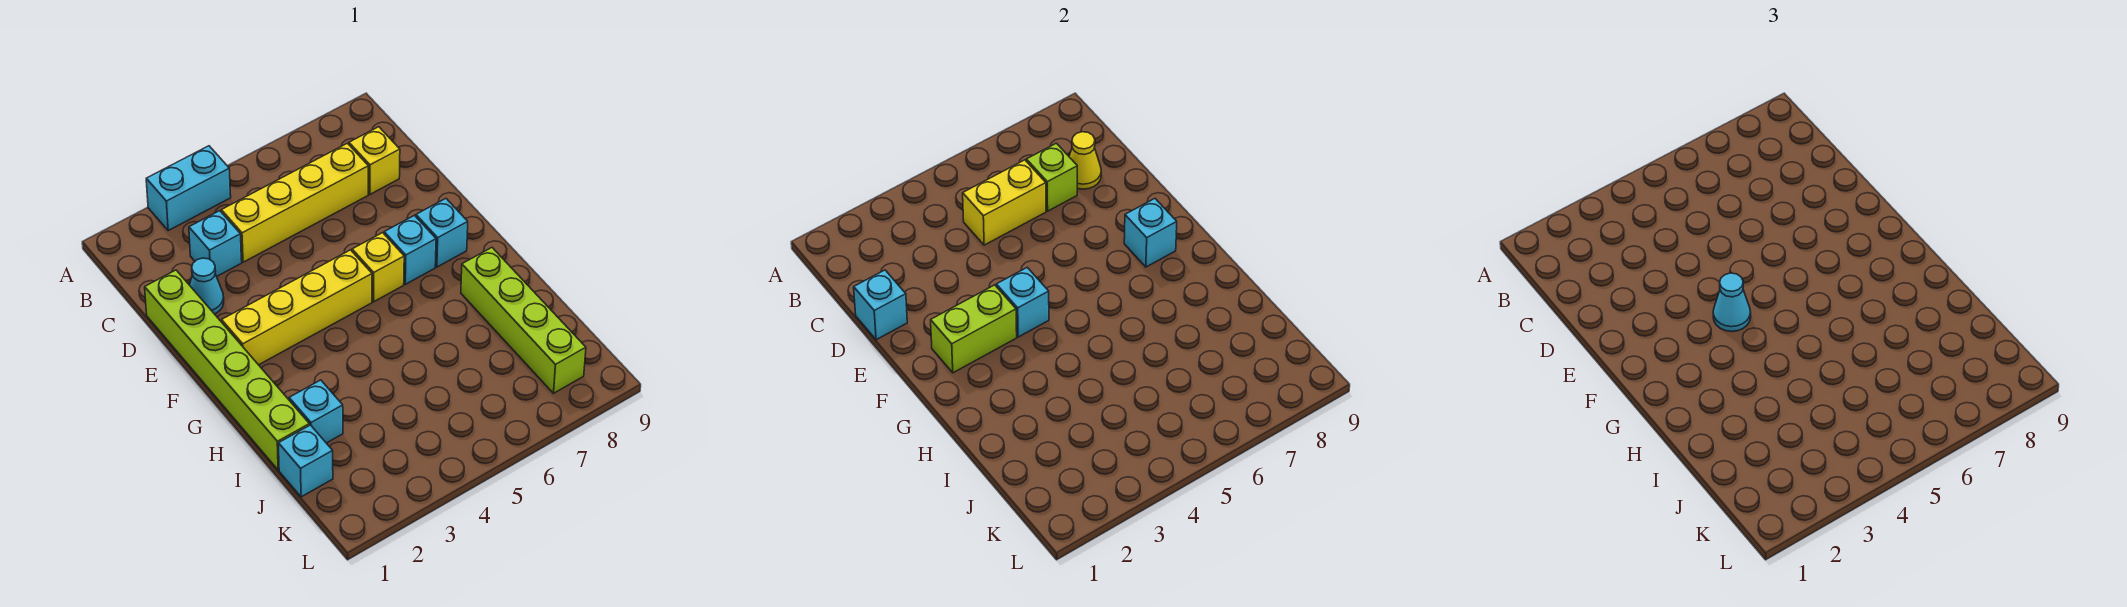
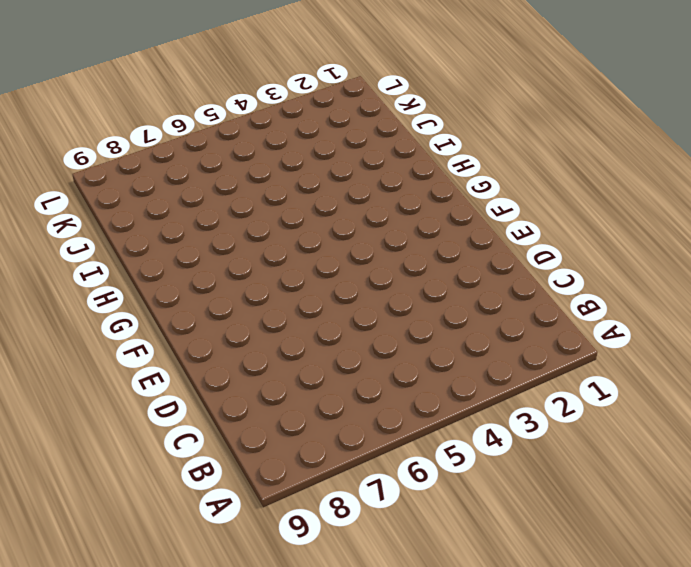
none -> cyan 1x2 brick [146,146,231,231]
none -> cyan 1x1 brick [189,211,242,277]
none -> yellow 1x4 brick [221,143,368,262]

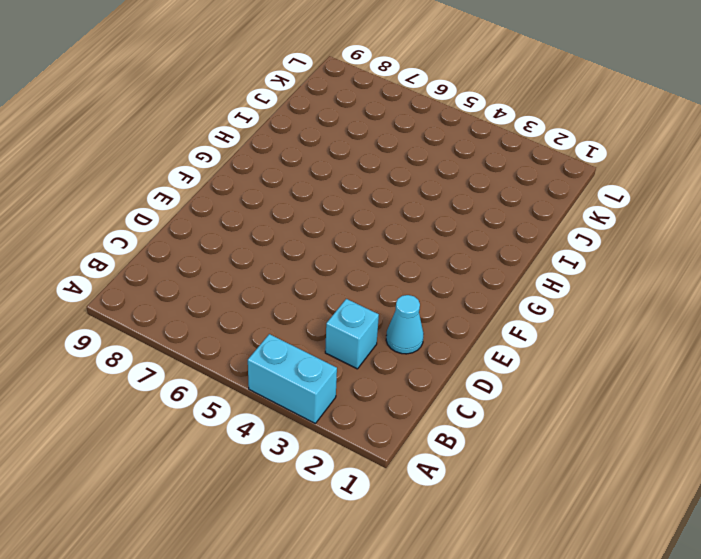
none -> yellow 1x4 brick [221,143,368,262]
none -> yellow 1x1 brick [349,127,400,194]
none -> lime 1x6 brick [145,270,309,470]

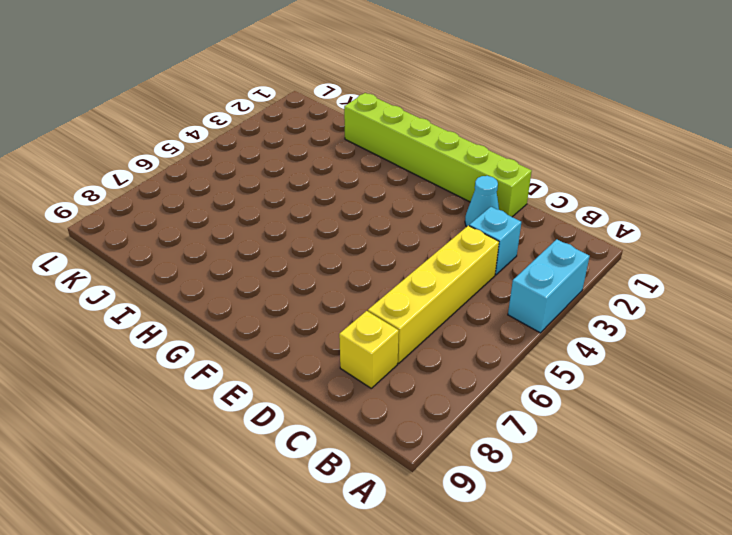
none -> yellow 1x4 brick [222,250,372,365]
none -> yellow 1x1 brick [352,233,404,302]
none -> cyan 1x1 brick [384,215,436,284]

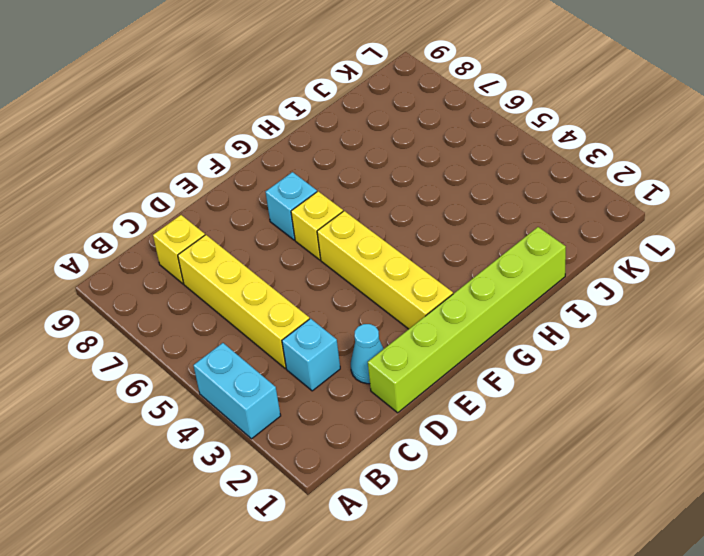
none -> cyan 1x1 brick [416,199,468,267]
none -> lime 1x4 brick [461,248,586,393]
none -> cyan 1x1 brick [289,380,343,443]

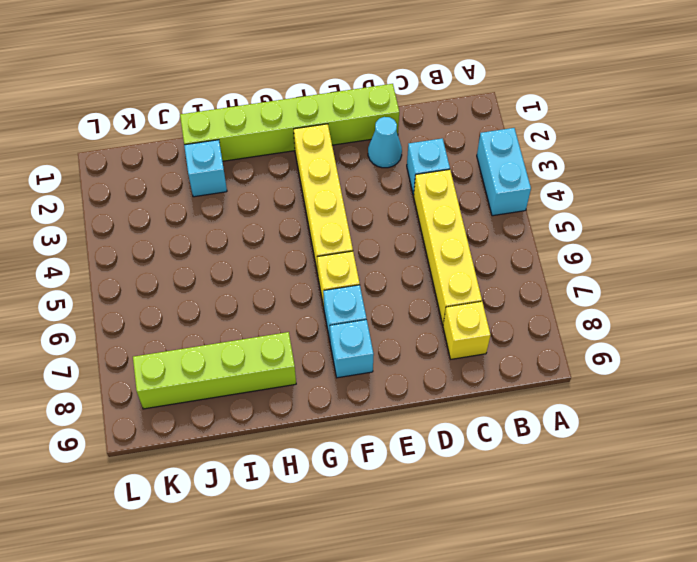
none -> cyan 1x1 brick [278,425,333,497]
none -> yellow 1x2 brick [963,160,1046,245]
none -> lime 1x1 brick [1026,143,1077,211]

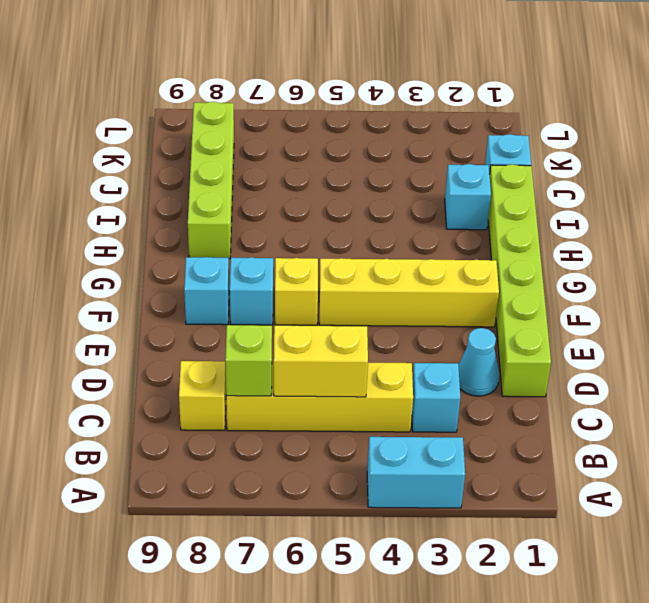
none -> yellow 1x1 cone [1069,132,1101,189]
none -> cyan 1x1 brick [854,270,907,340]
none -> lime 1x2 brick [931,285,1017,373]

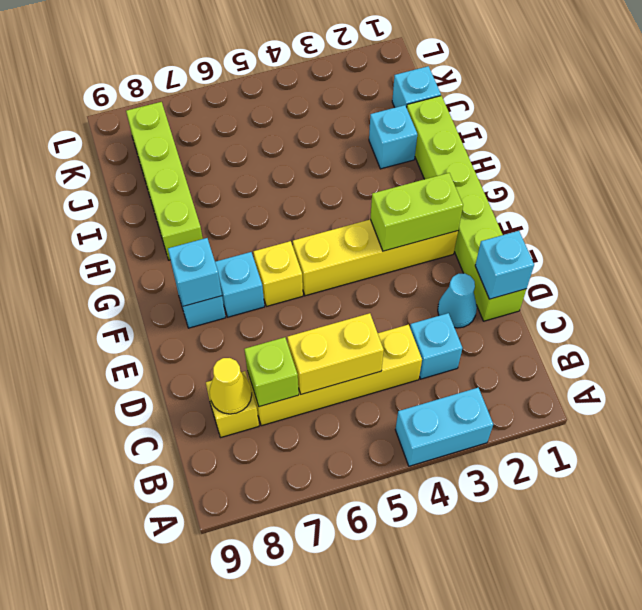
none -> cyan 1x1 brick [996,268,1049,337]
none -> cyan 1x1 cone [1713,273,1751,331]

